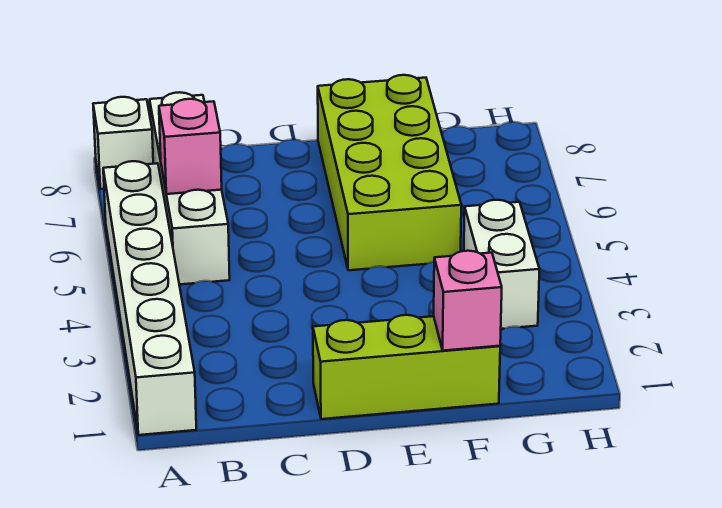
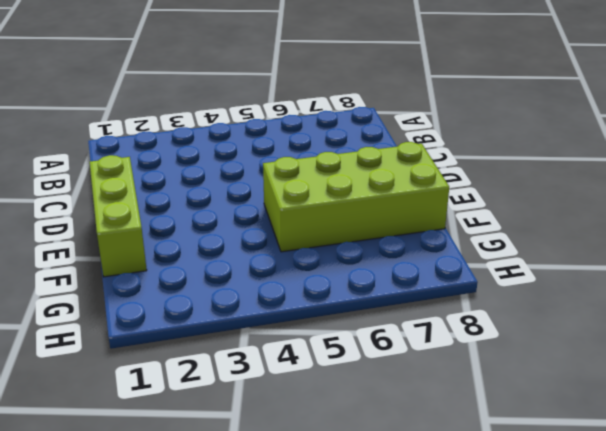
none -> white 1x6 brick [103,161,196,435]
none -> white 1x1 brick [93,97,153,189]

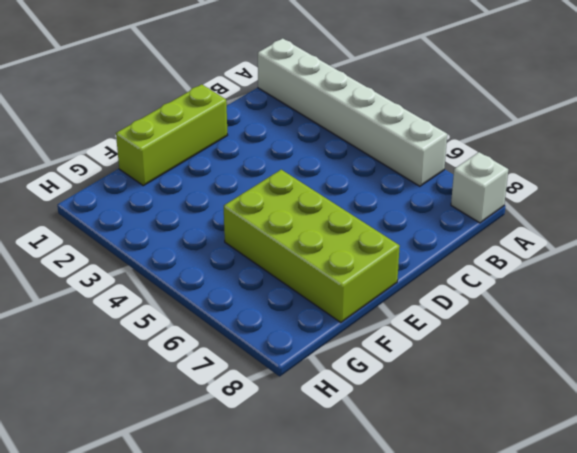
none -> white 1x4 brick [150,92,230,285]
none -> white 1x2 brick [464,200,540,329]

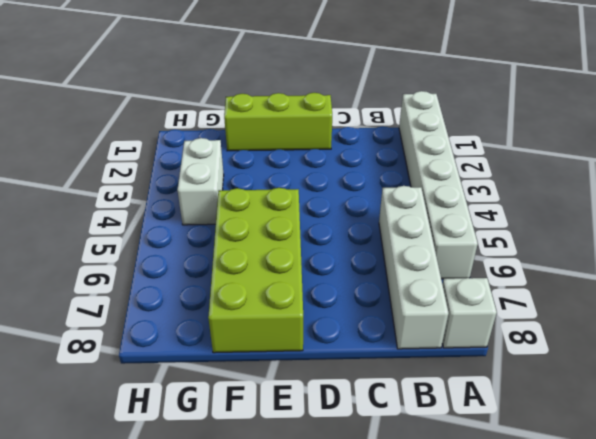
none -> pink 1x1 brick [159,99,222,194]
none -> pink 1x1 brick [434,251,502,351]

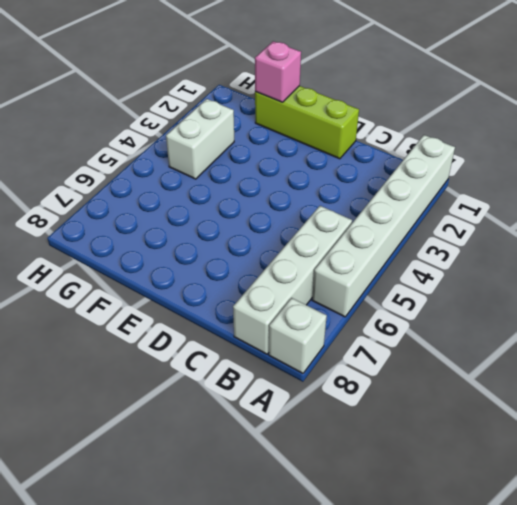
none -> lime 2x4 brick [318,75,461,270]
none -> pink 1x1 brick [159,99,222,194]

